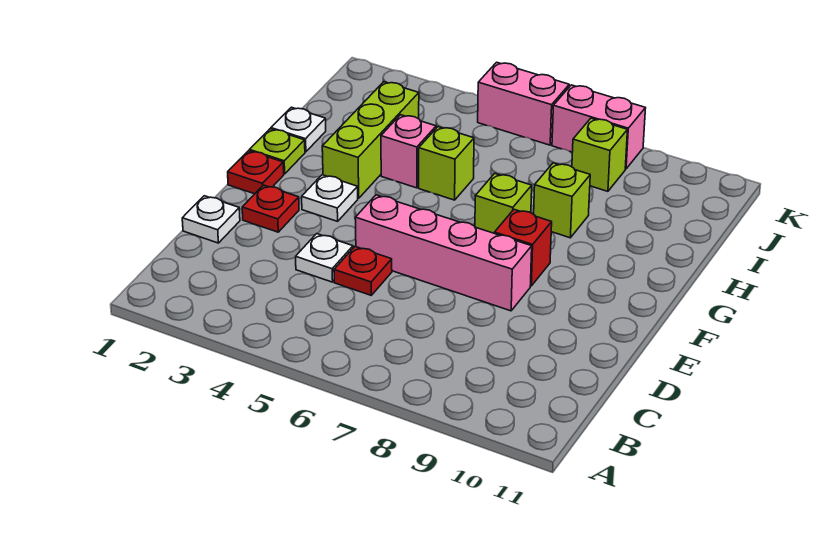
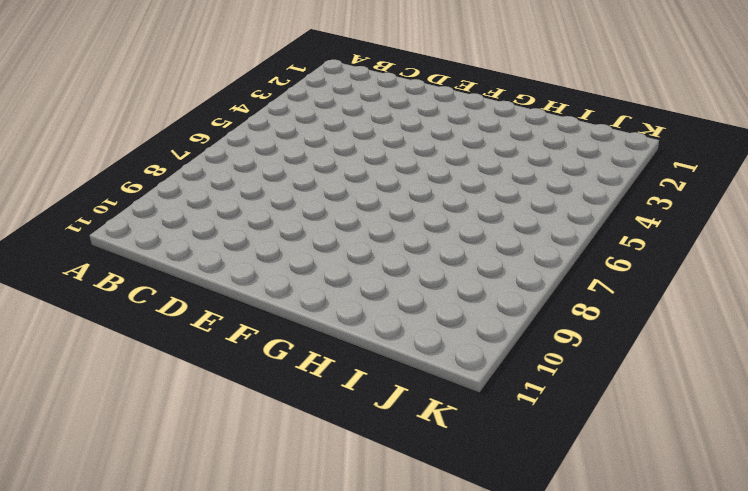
none -> white 1x1 plate [182,196,240,243]
none -> white 1x1 plate [296,234,353,282]
none -> red 1x1 plate [334,247,392,295]

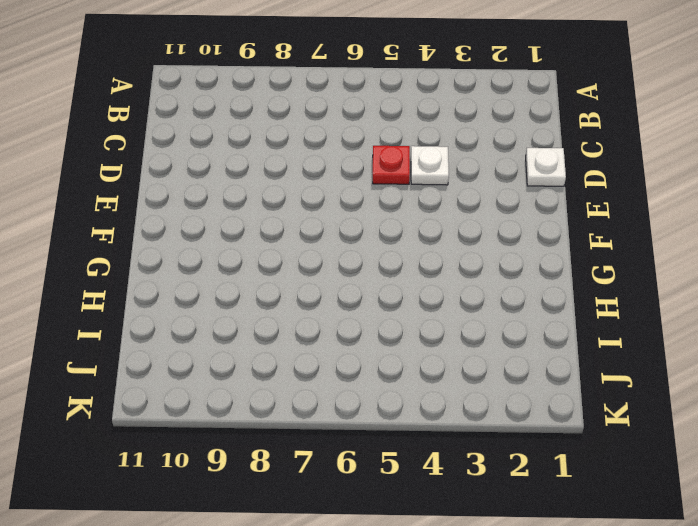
none -> red 1x1 plate [242,185,299,232]
none -> pink 1x4 brick [355,195,532,311]
none -> red 1x1 plate [228,151,284,194]

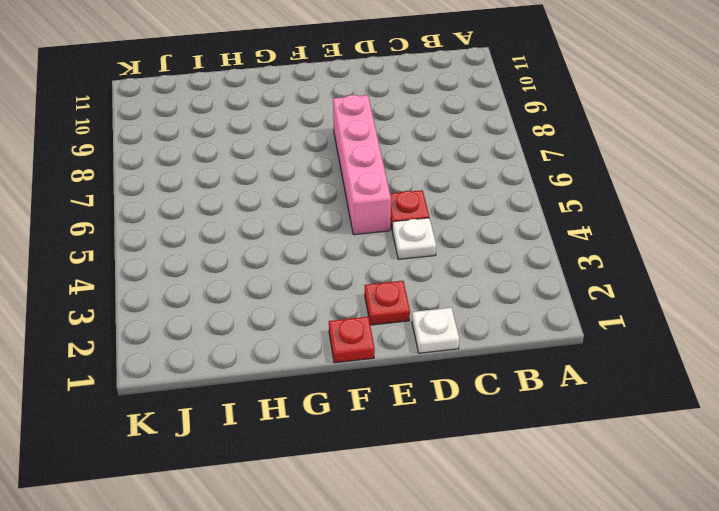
none -> white 1x1 plate [302,175,358,221]
none -> red 1x1 brick [495,210,552,286]
none -> lime 1x1 plate [250,129,305,174]

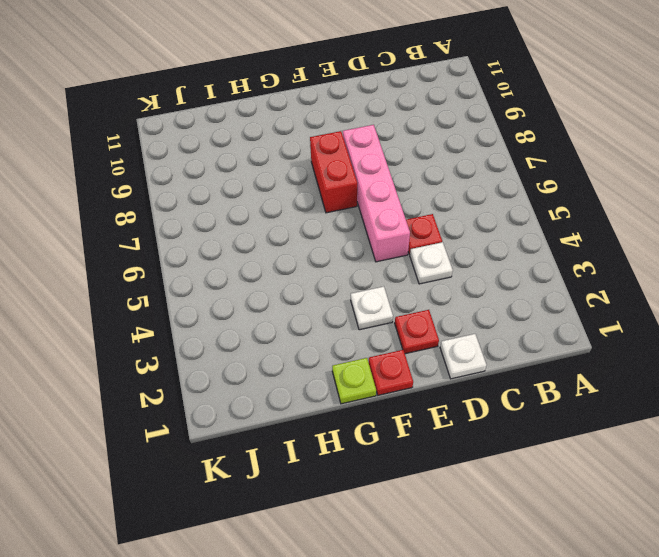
red 1x2 brick [310,131,357,213] -> red 1x1 brick [495,210,552,286]
none -> lime 1x3 brick [322,82,419,198]
none -> lime 1x1 brick [475,173,532,233]
none -> white 1x1 plate [271,107,326,152]

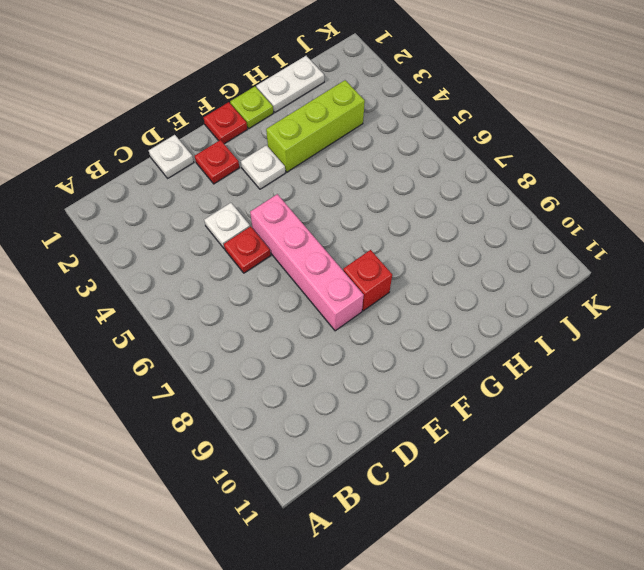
white 1x2 plate [256,56,324,112] -> white 1x1 plate [271,107,326,152]
none -> lime 1x1 brick [475,173,532,233]
none -> pink 1x1 brick [381,115,436,188]
none -> lime 1x1 brick [419,127,474,200]

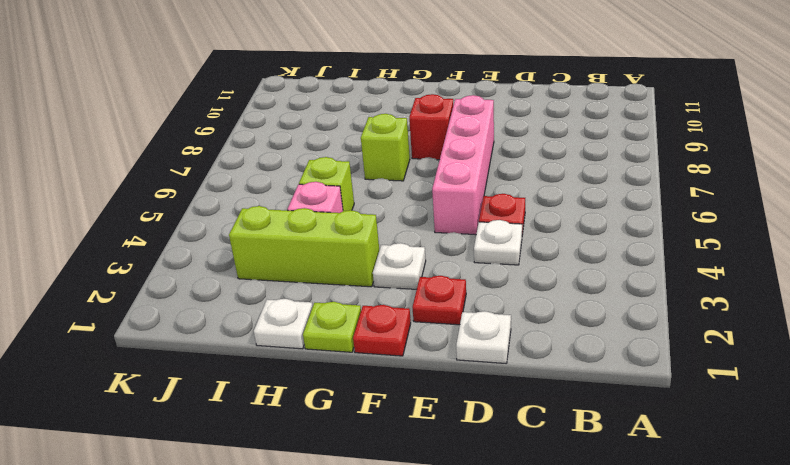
none -> lime 1x1 brick [534,163,590,238]
none -> lime 1x1 brick [572,118,627,191]
none -> pink 1x2 brick [478,62,569,145]

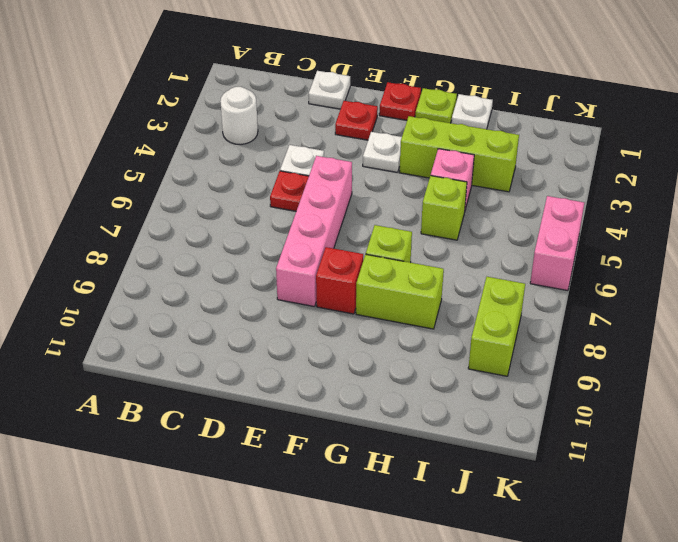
white 1x1 round brick [220,87,258,145] -> none
lime 1x2 brick [356,254,444,329] -> lime 1x1 brick [534,163,590,238]
lime 1x2 brick [468,277,525,376] -> lime 1x1 brick [572,118,627,191]
none -> pink 1x2 brick [552,85,646,169]

